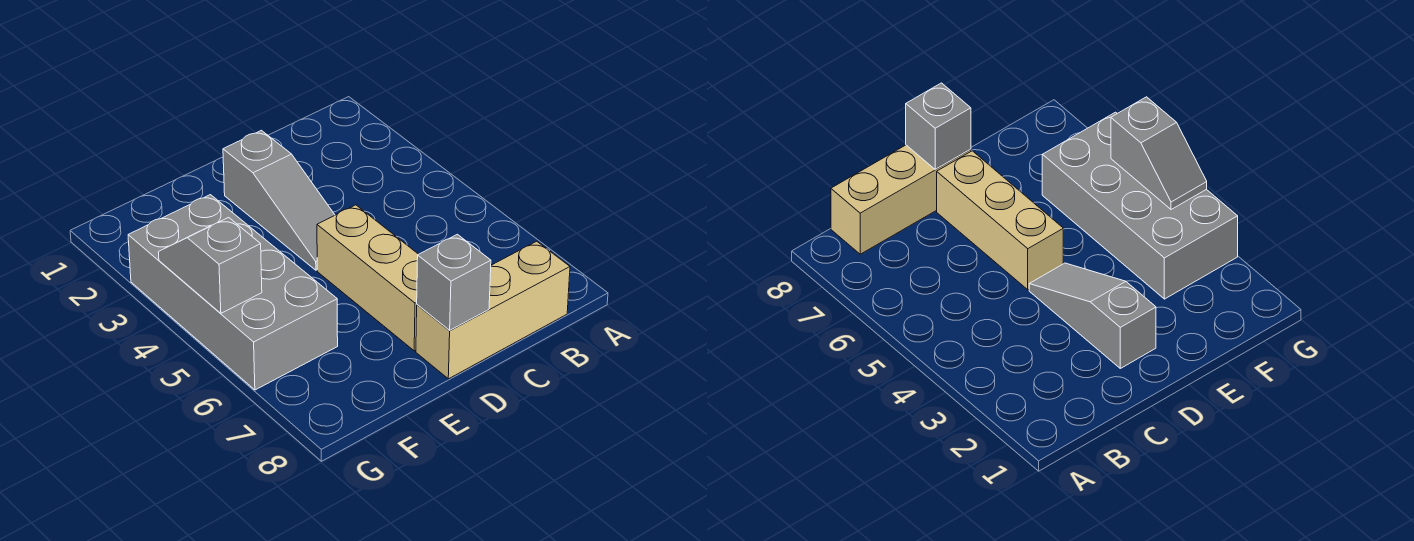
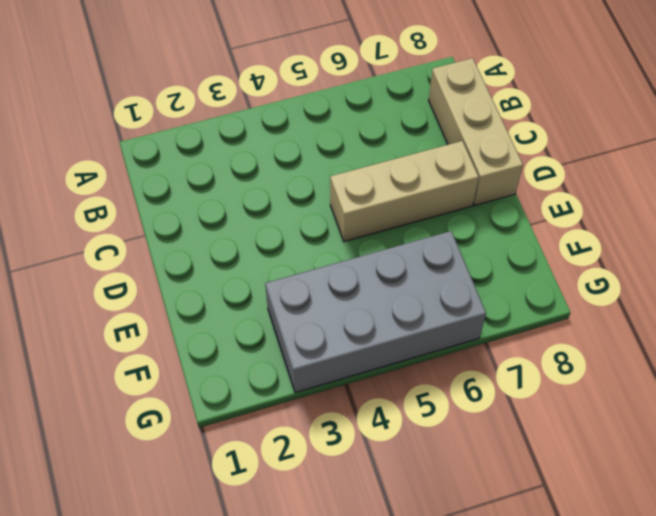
none -> grey 1x3 slope [223,130,335,270]
none -> grey 1x1 brick [417,234,491,330]

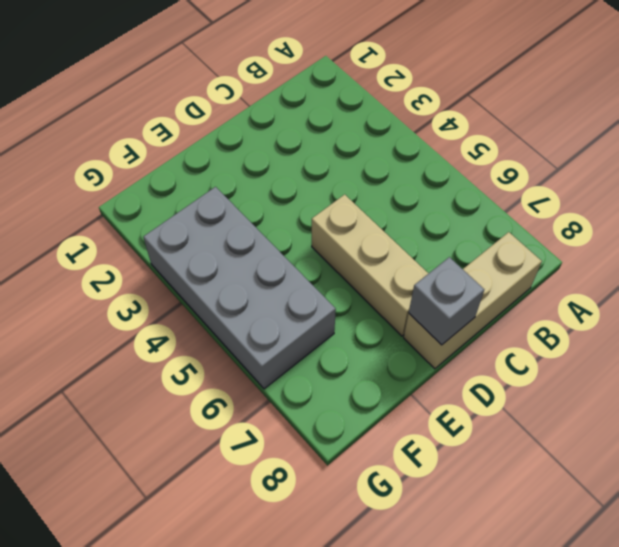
none -> grey 1x3 slope [223,130,335,270]
none -> grey 1x2 slope [159,218,262,313]

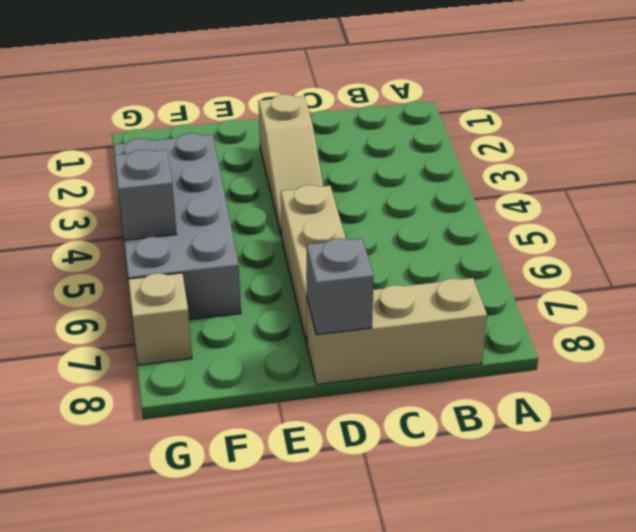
tan 1x3 slope [258,94,323,237] -> grey 1x3 slope [223,130,335,270]
tan 1x1 brick [128,273,192,365] -> none

